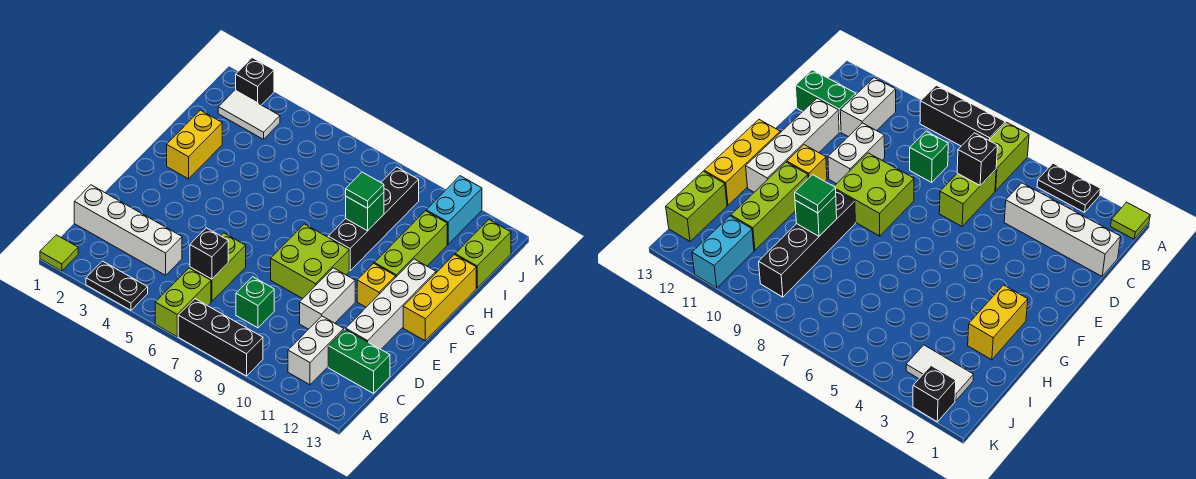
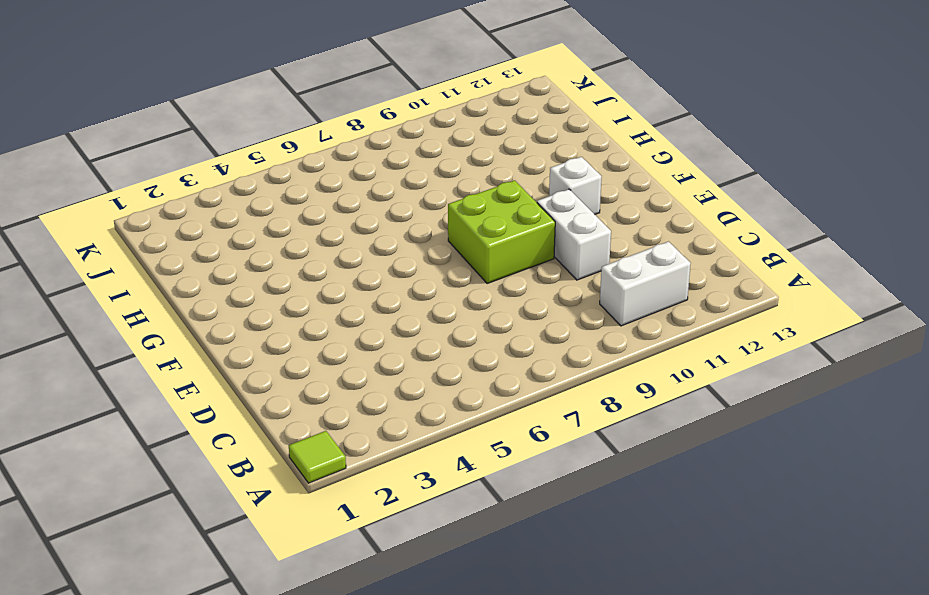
white 1x2 brick [600,242,691,326] -> white 1x2 brick turned to [288,316,344,385]
white 1x1 brick [549,157,602,214] -> yellow 1x1 brick [357,263,396,307]
none -> black 1x2 plate [86,261,148,310]
none -> lime 1x2 brick [155,268,211,336]
none -> black 1x3 brick [178,299,263,376]

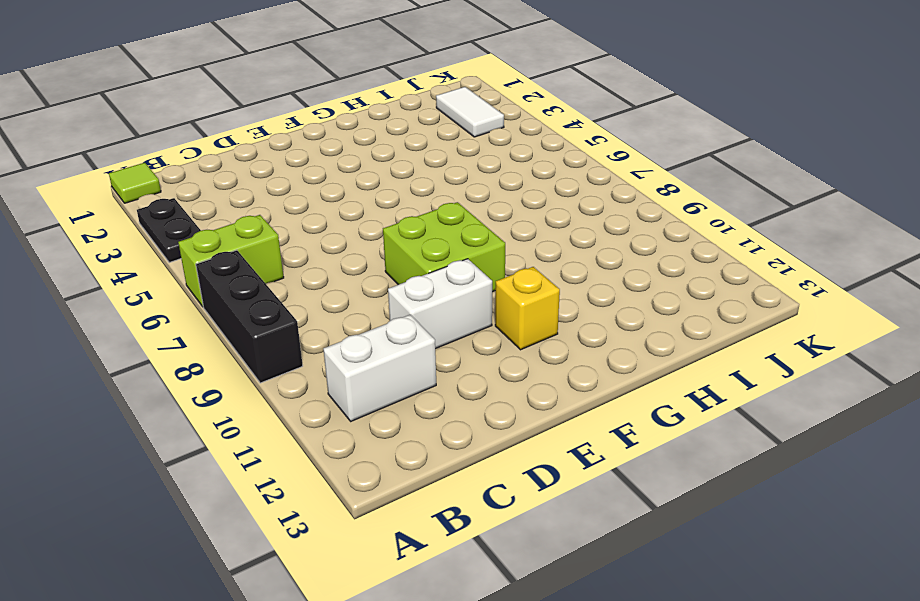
none -> white 1x4 brick [74,185,182,275]
none -> lime 1x2 brick [190,233,246,302]
none -> green 1x1 brick [236,277,274,328]

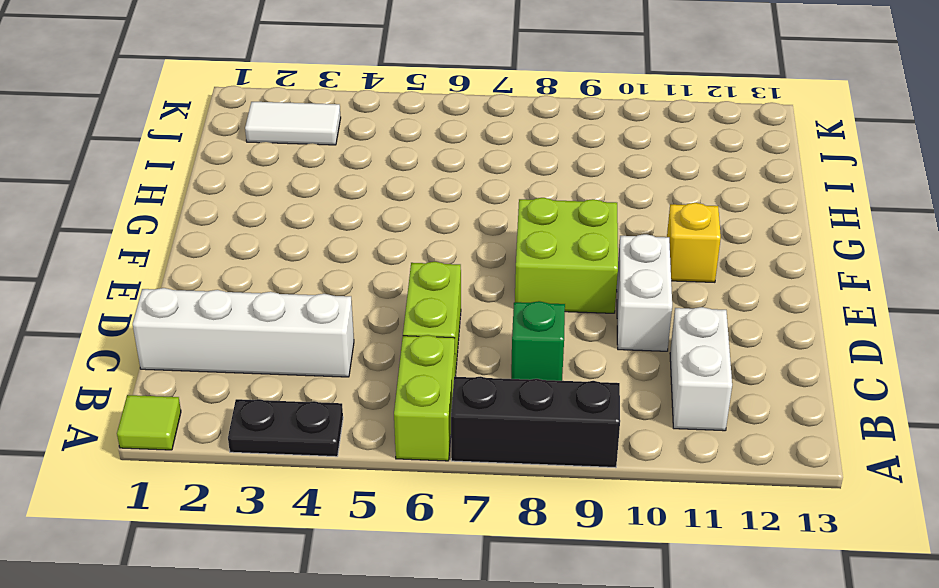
none -> green 1x2 brick [328,329,390,393]
none -> white 1x4 brick [346,259,436,349]
none -> yellow 1x3 brick [403,255,476,341]

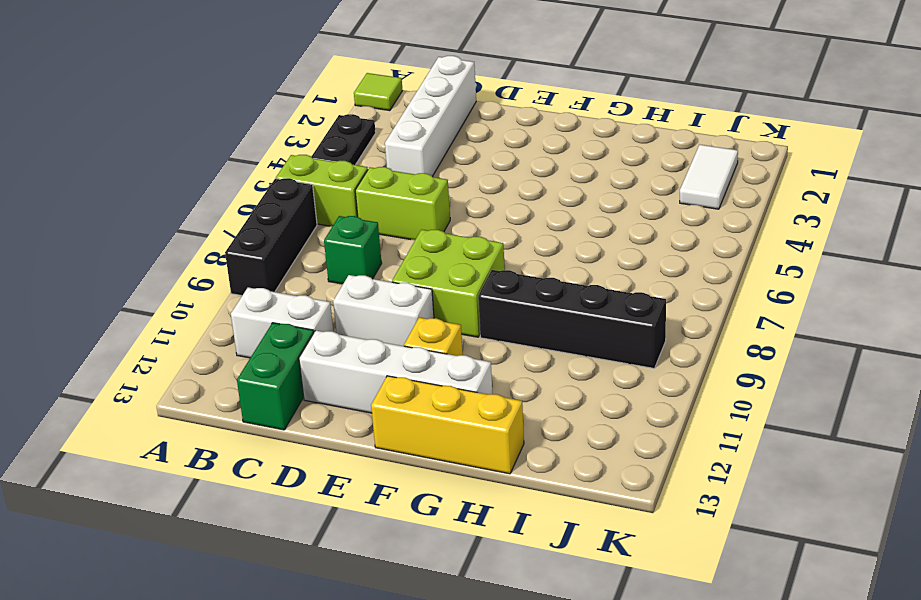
none -> yellow 1x2 brick [167,110,222,179]
none -> lime 1x3 brick [374,211,447,277]
none -> lime 1x2 brick [455,220,511,288]

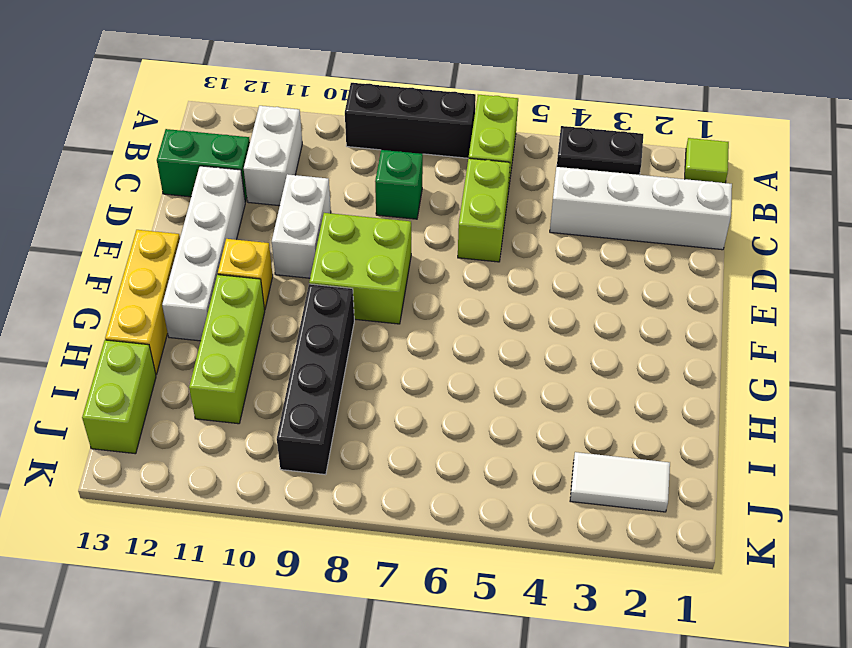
none -> yellow 1x2 brick [167,110,222,179]
none -> cyan 1x2 brick [426,176,482,244]
none -> black 1x1 brick [236,58,274,105]

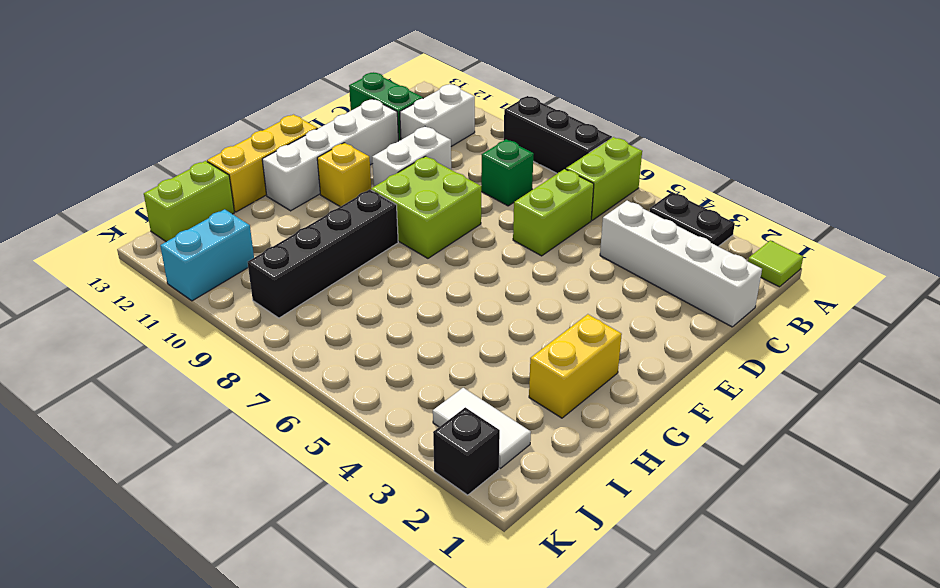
none -> lime 1x3 brick [374,211,447,277]
none -> black 1x1 brick [190,228,228,279]
none -> green 1x1 brick [346,192,384,231]

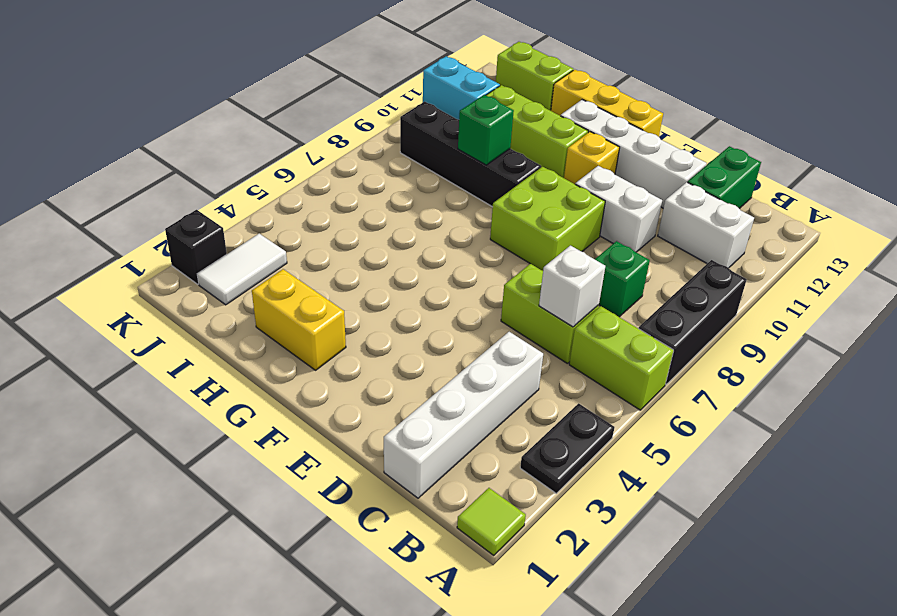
white 1x1 brick [539,246,605,327] -> black 1x1 brick [190,228,228,279]
none -> green 1x1 tile [346,172,384,208]

